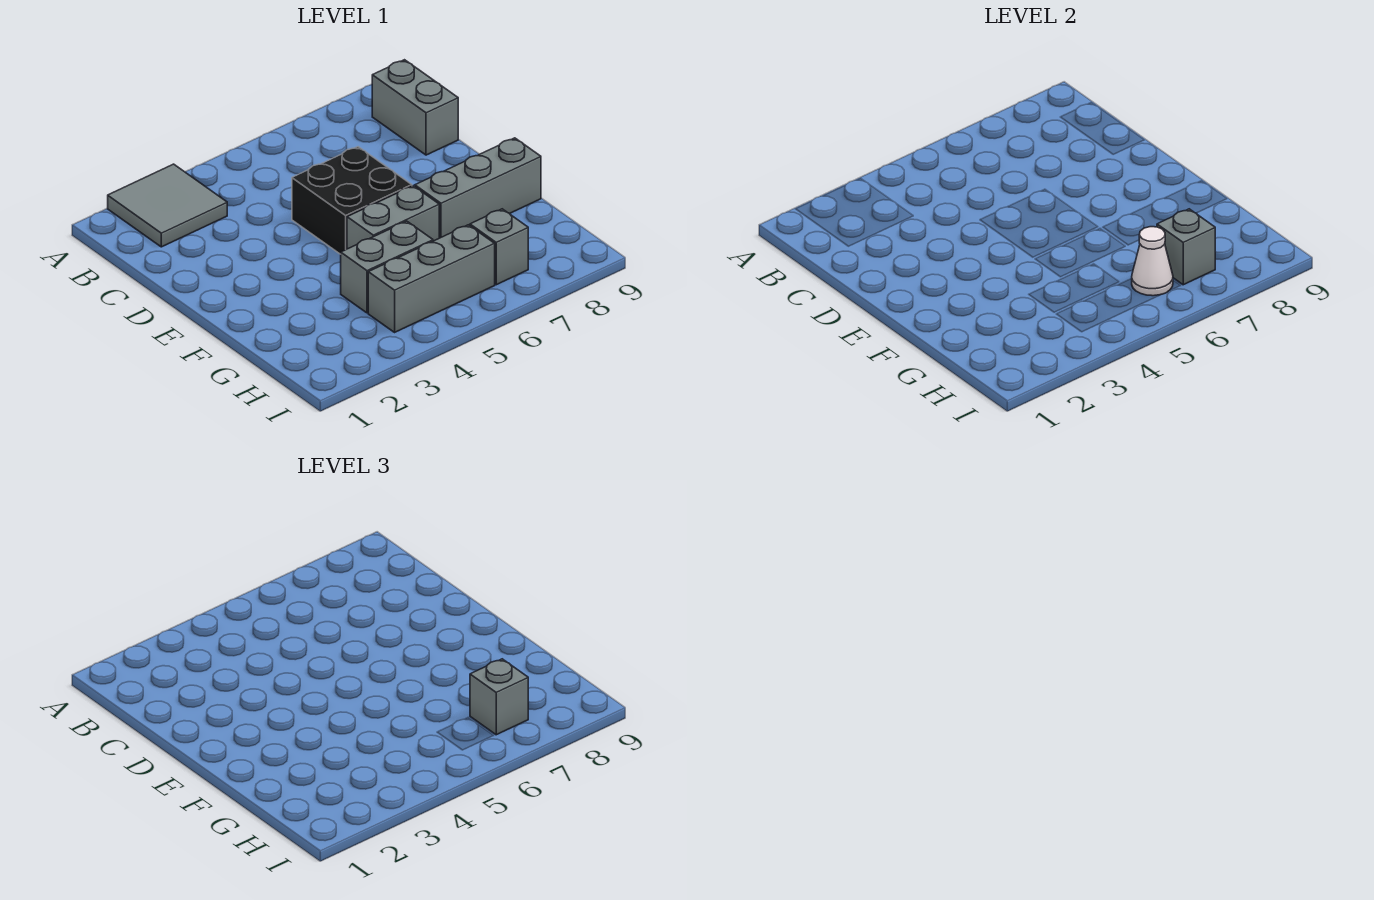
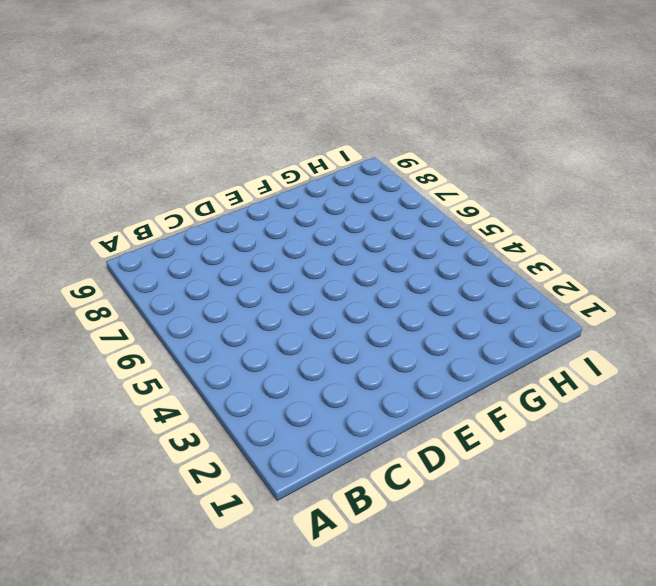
none -> grey 2x2 tile [108,164,227,247]
none -> grey 1x2 brick [372,60,458,155]

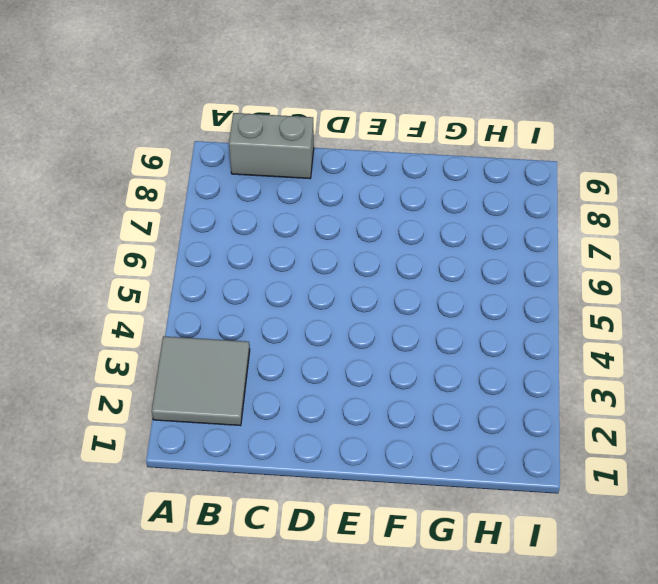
none -> black 2x2 brick [292,147,412,254]
none -> grey 1x2 brick [347,186,439,249]

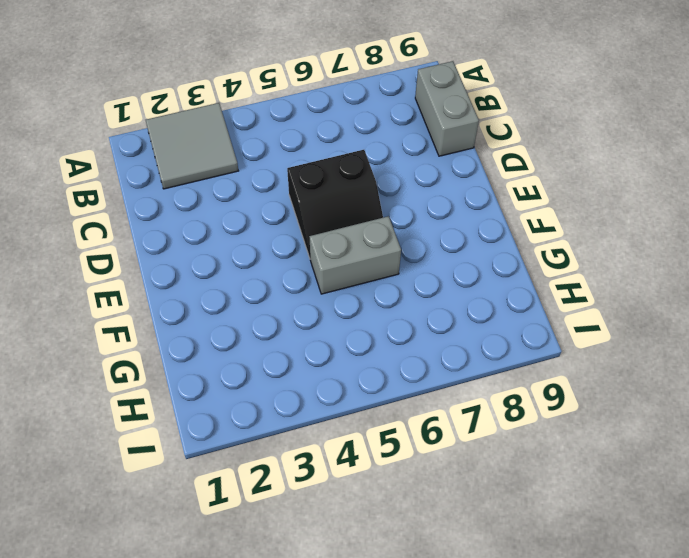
black 2x2 slope [287,150,383,258] -> black 2x2 brick [292,147,412,254]
none -> grey 1x3 brick [415,138,541,238]
none -> grey 1x2 brick [341,221,433,313]

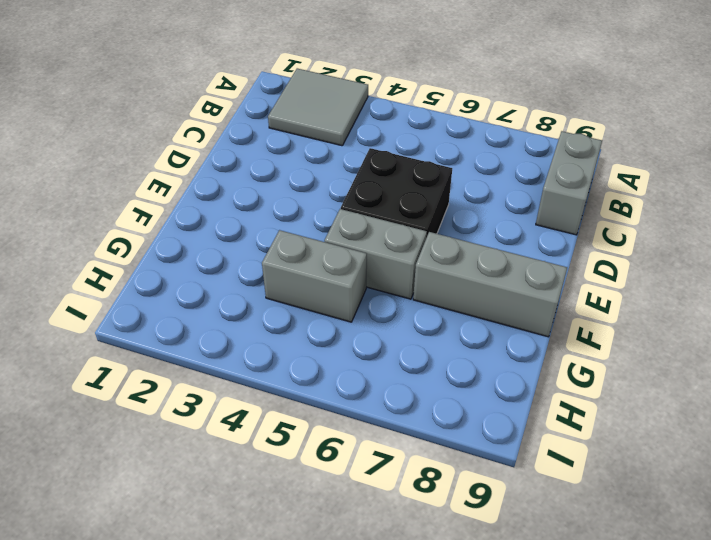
none -> grey 1x3 brick [368,225,495,332]
none -> grey 1x1 brick [470,209,528,285]

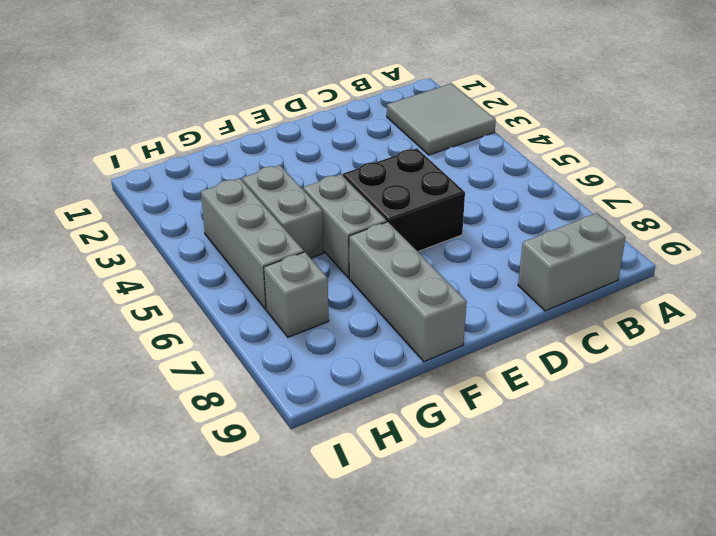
none -> white 1x1 cone [1132,227,1173,296]
none -> grey 1x1 brick [1157,209,1215,285]

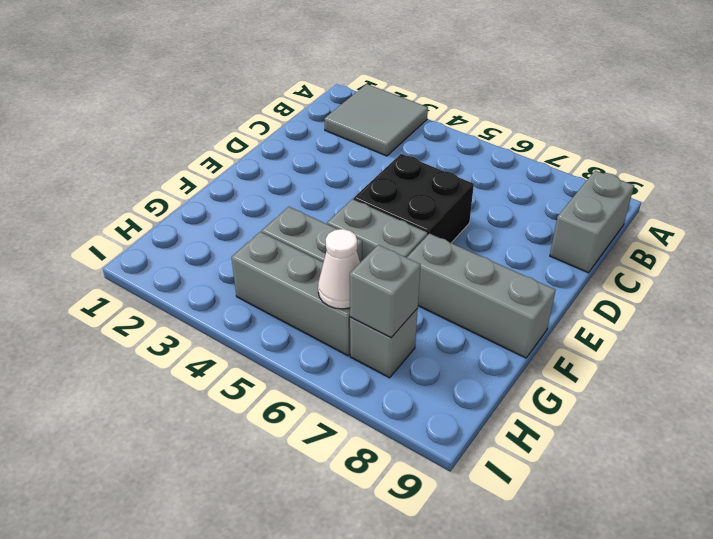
none -> grey 1x1 brick [470,659,528,735]

